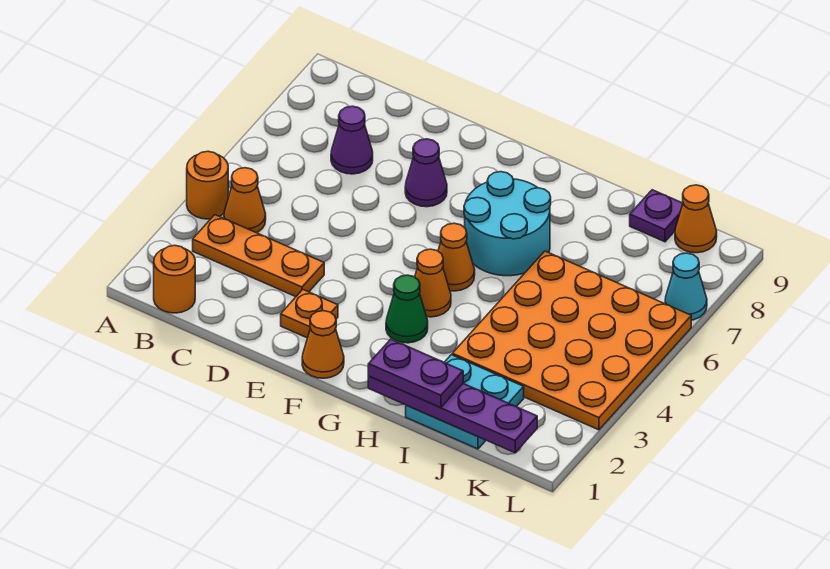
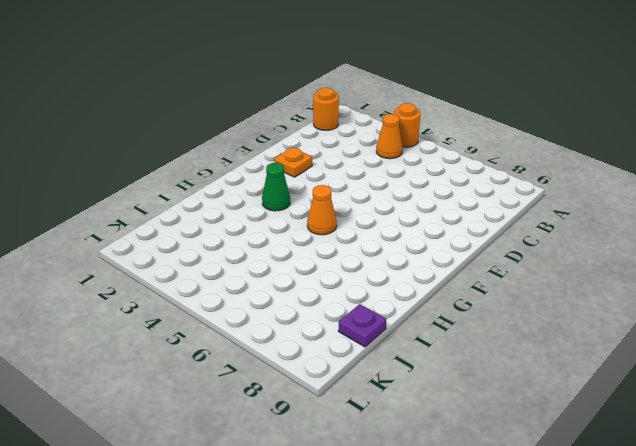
none -> orange 1x3 plate [193,215,324,297]
none -> purple 1x1 cone [331,106,373,174]
none -> purple 1x1 cone [405,139,447,207]

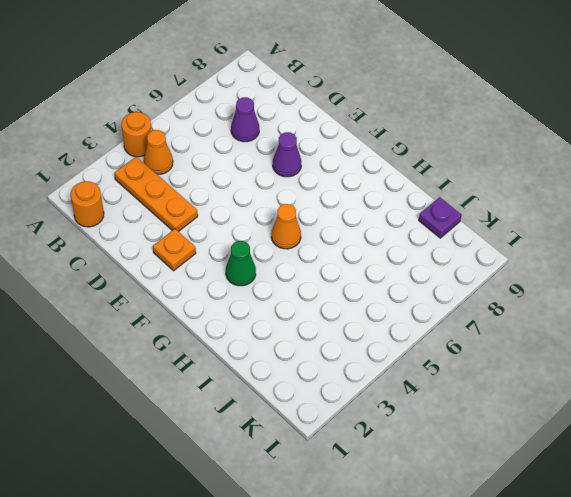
none -> orange 1x1 cone [302,311,344,378]
none -> orange 1x1 cone [415,249,451,317]
none -> cyan 2x2 round brick [464,172,551,276]

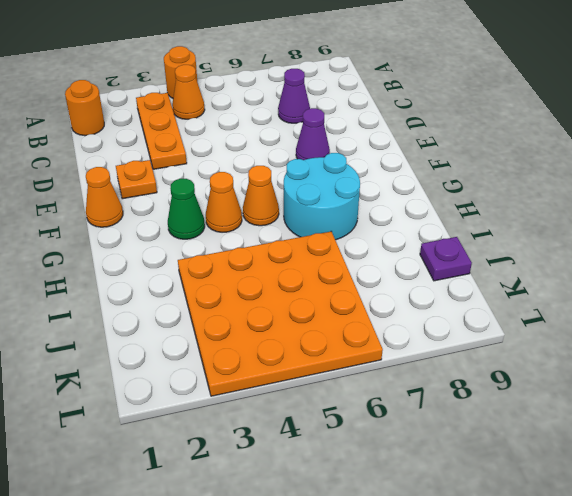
none -> cyan 2x2 plate [406,355,524,449]
none -> orange 1x1 cone [675,185,717,253]
none -> cyan 1x1 cone [665,253,707,320]

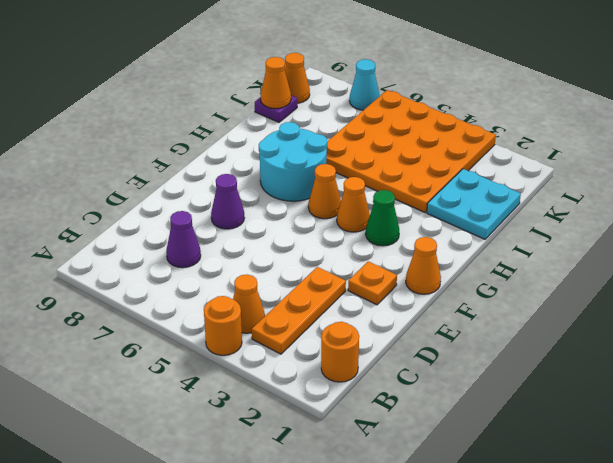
orange 1x1 cone [261,57,291,109] -> none
none -> purple 1x4 plate [368,376,537,453]
none -> purple 1x2 plate [368,339,463,408]

